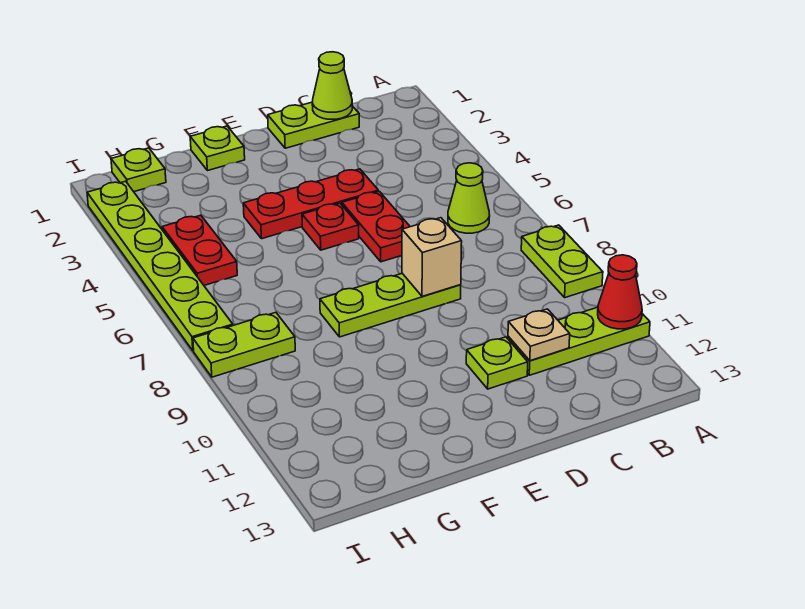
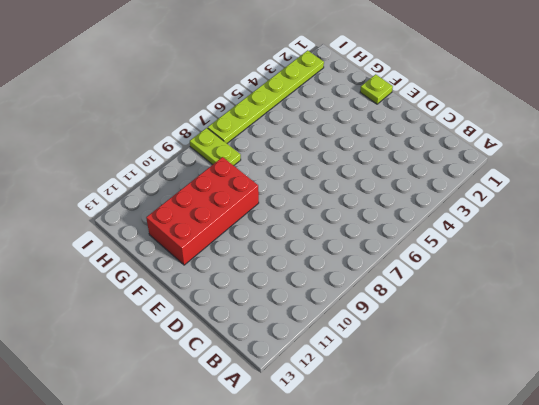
red 2x4 brick [146,157,259,265] -> none
none -> lime 1x2 plate [521,225,603,298]
none -> lime 1x3 plate [508,307,650,375]
none -> lime 1x1 cone [448,163,490,233]

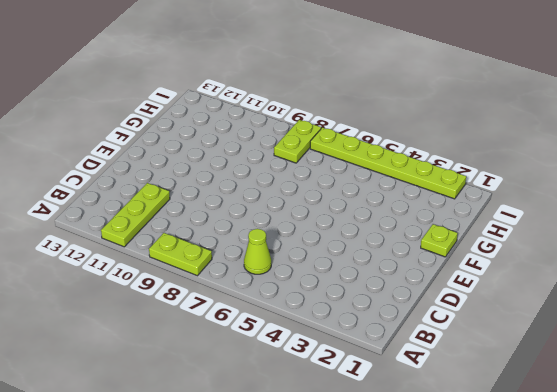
none -> lime 1x2 plate [268,102,359,148]
none -> red 1x3 plate [243,169,378,239]
none -> red 1x2 plate [342,191,410,262]

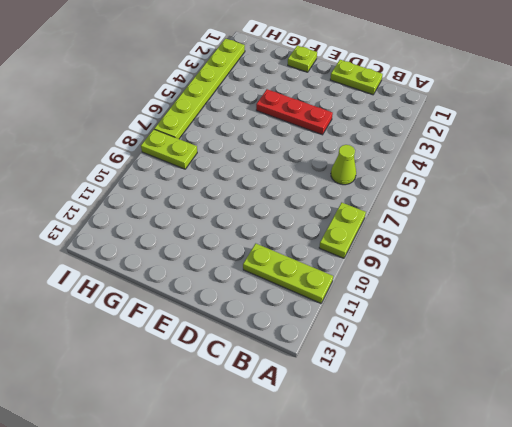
none -> red 1x2 plate [342,191,410,262]
none -> lime 1x3 plate [320,273,461,337]
none -> lime 1x1 plate [466,337,528,389]

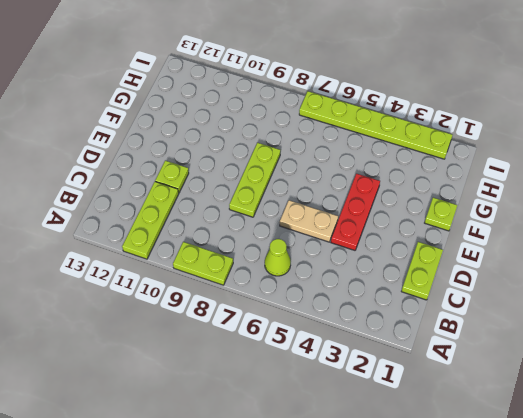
tan 1x2 plate [280,200,338,242] -> red 1x2 plate [342,191,410,262]
none -> red 1x1 plate [302,203,359,250]
none -> lime 1x1 plate [111,148,166,192]
none -> red 1x2 plate [162,215,237,285]

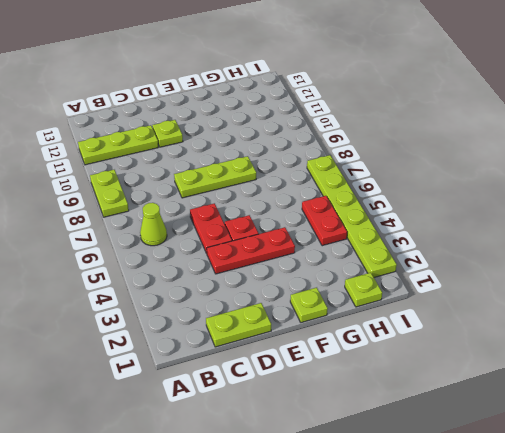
none -> lime 1x2 plate [193,313,295,377]
none -> red 1x1 cone [598,255,642,329]
none -> lime 1x1 cone [312,52,352,119]

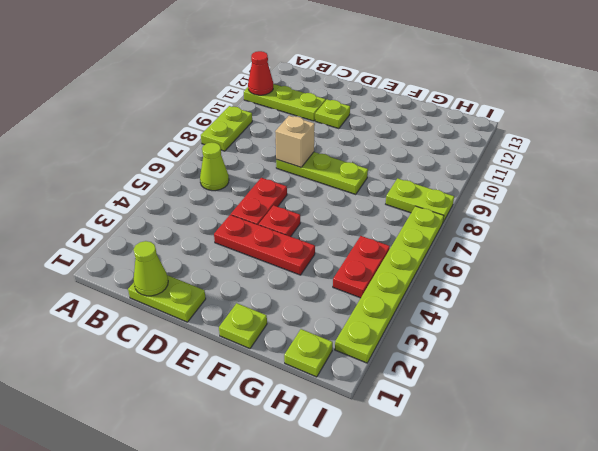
none -> tan 1x1 plate [508,309,570,361]

